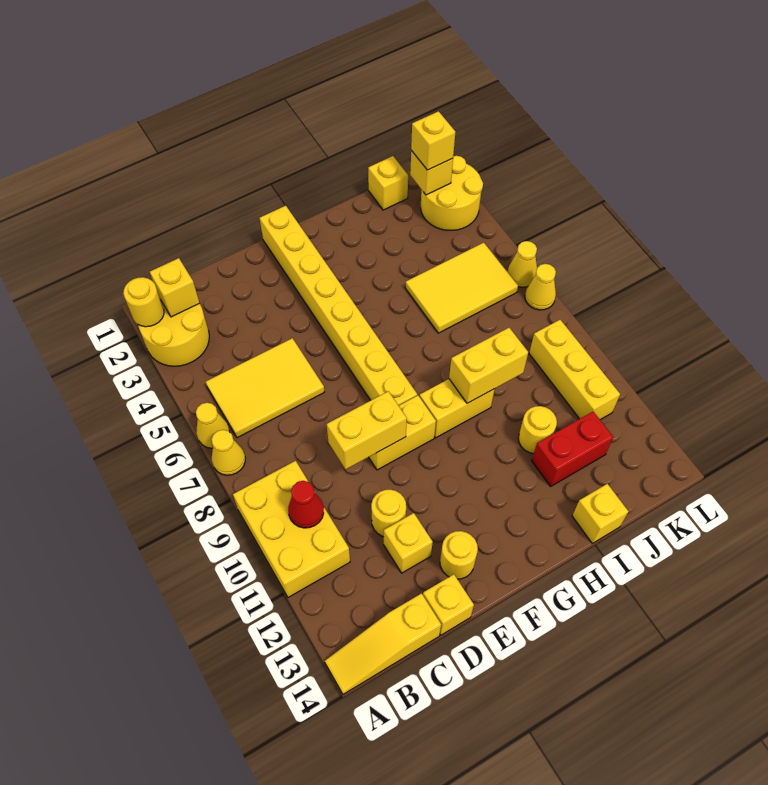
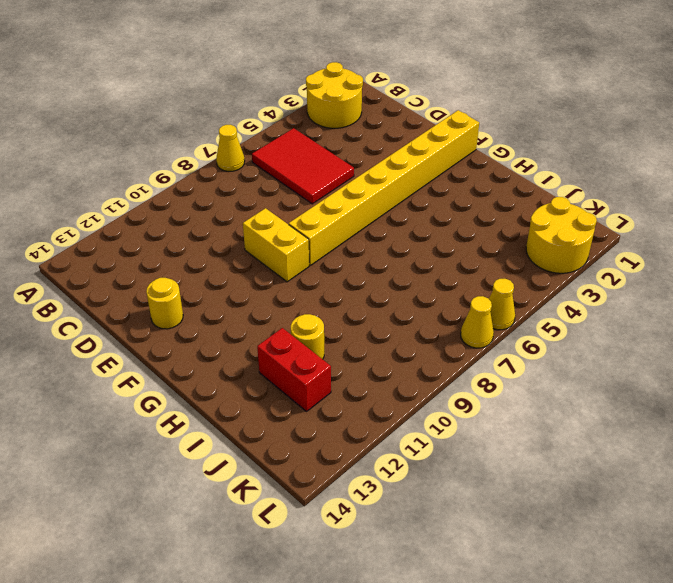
red 2x3 tile [252,128,354,204] -> yellow 2x3 tile [206,338,324,438]
none -> yellow 1x1 cone [196,403,230,448]
none -> yellow 2x3 brick [233,461,350,597]
none -> yellow 1x3 slope [325,593,441,694]

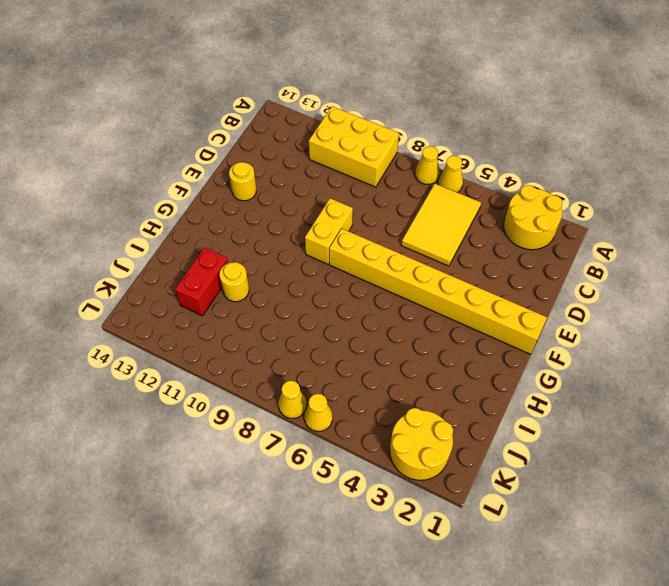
none -> yellow 1x3 slope [325,593,441,694]
none -> yellow 1x1 round brick [371,490,406,537]
none -> yellow 1x1 brick [384,513,433,573]

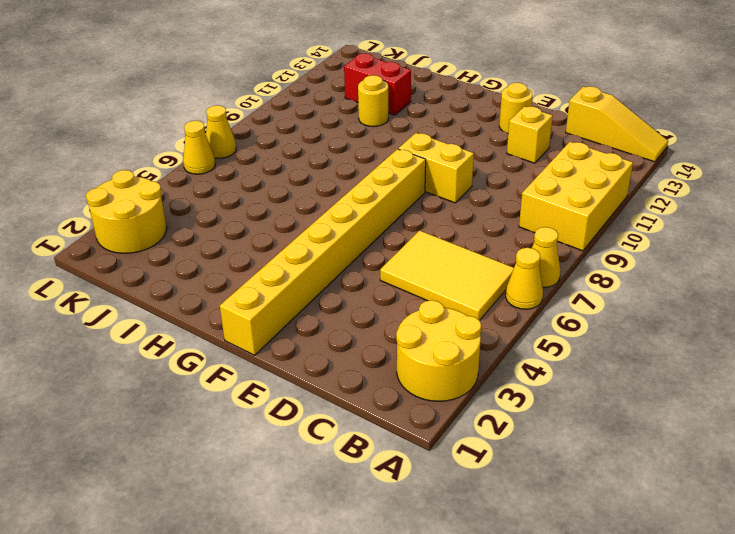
none -> yellow 1x1 round brick [371,490,406,537]
none -> yellow 1x1 brick [423,574,474,635]
none -> yellow 1x2 brick [420,379,495,438]

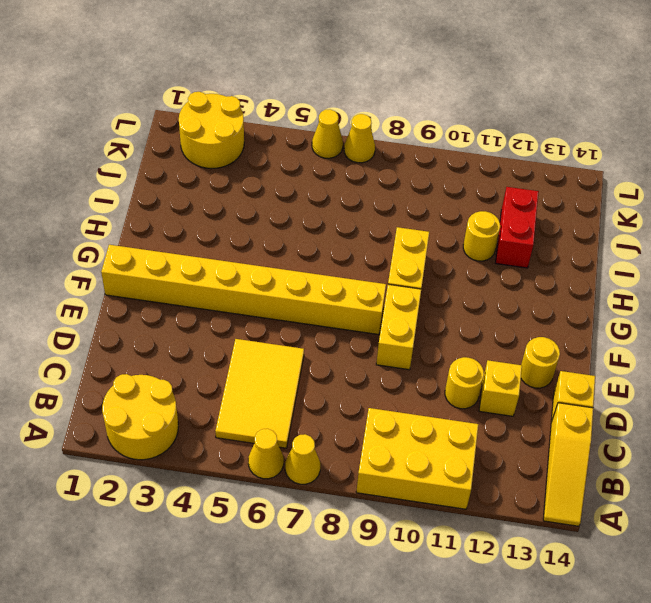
none -> yellow 2x3 tile [405,243,518,333]
none -> yellow 1x1 brick [572,484,629,543]
none -> yellow 1x1 brick [368,156,408,210]

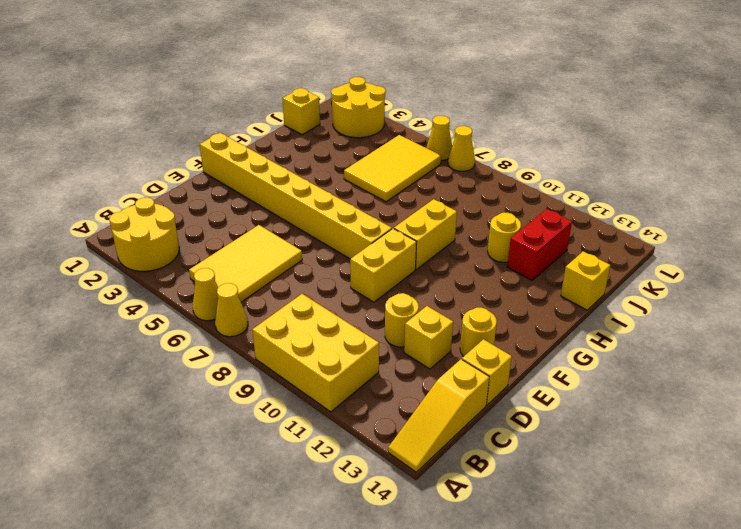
none -> yellow 1x3 brick [529,320,620,420]
none -> yellow 1x1 round brick [123,277,164,327]
none -> yellow 1x1 brick [150,258,199,317]

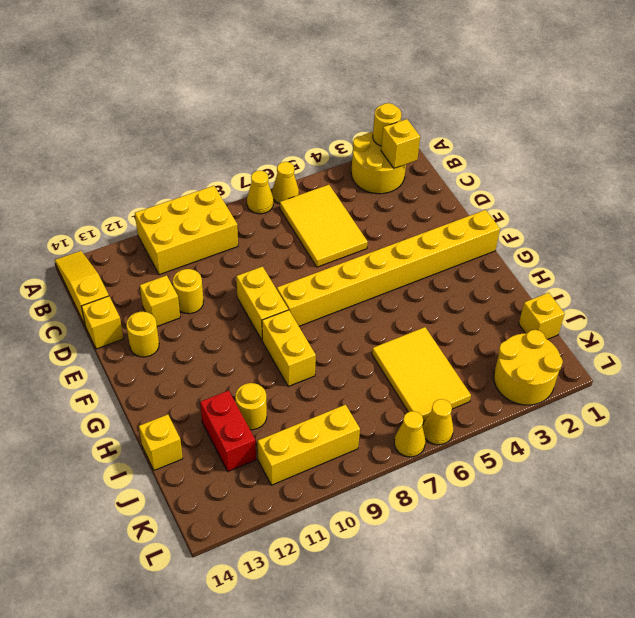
none -> red 1x1 cone [288,481,324,528]
none -> yellow 1x2 brick [327,391,407,469]
none -> yellow 1x2 brick [449,328,528,403]

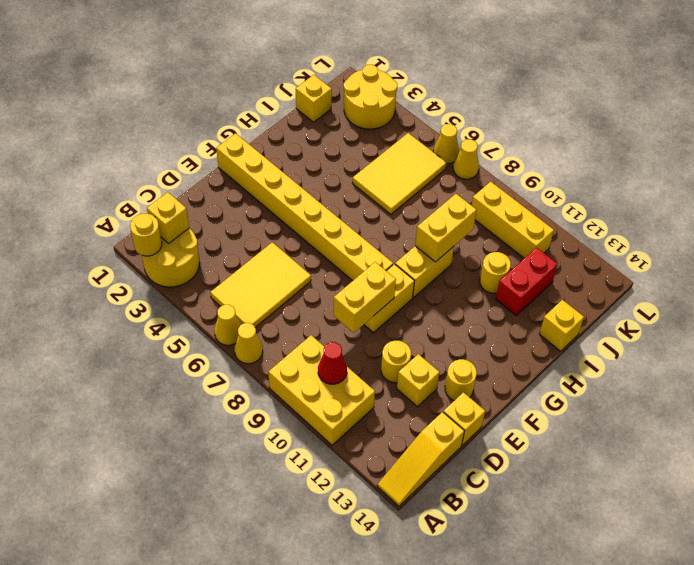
none -> yellow 1x1 brick [410,151,453,195]
none -> yellow 1x1 brick [411,111,455,170]

